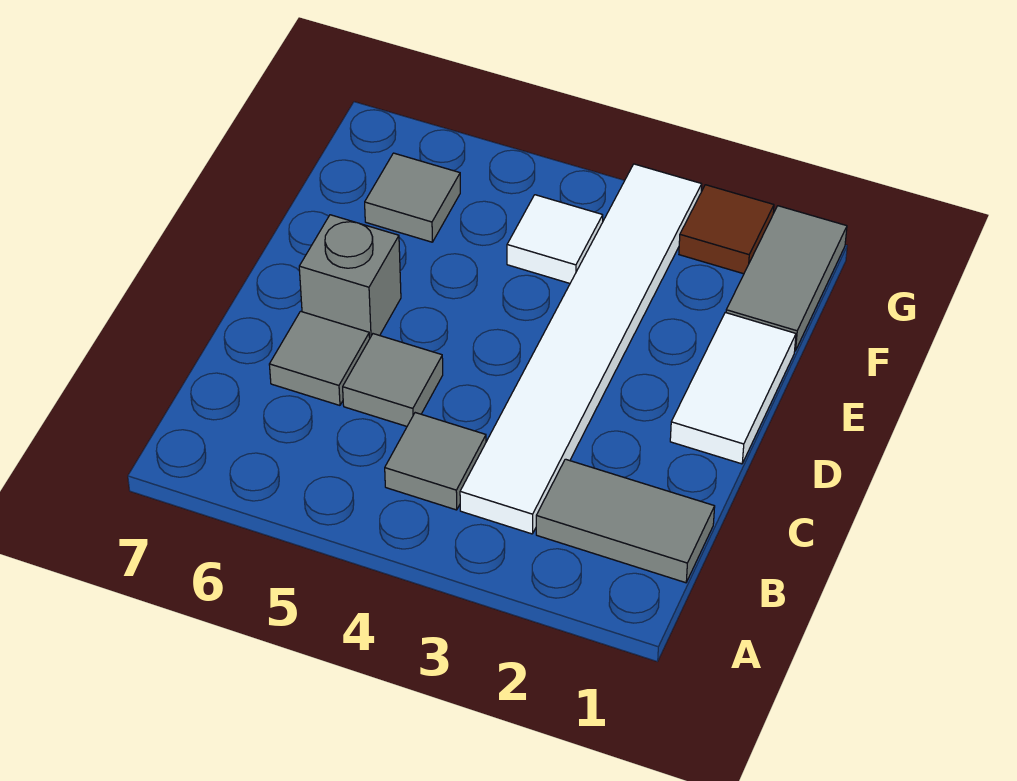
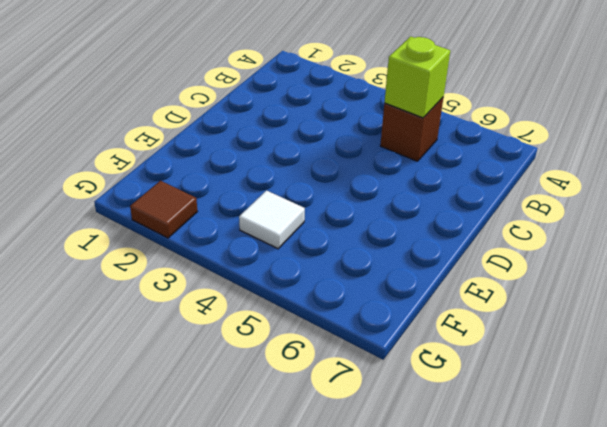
brown 1x1 brick [380,98,443,161] -> none
lime 1x1 brick [384,37,450,118] -> none
none -> grey 1x2 tile [536,459,715,583]
none -> white 1x6 tile [460,164,702,534]

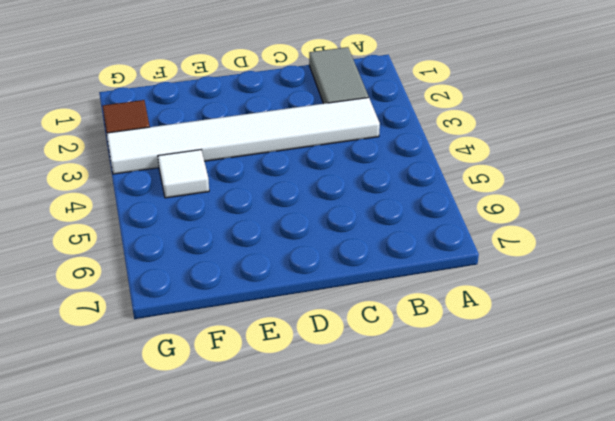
none -> grey 1x1 tile [385,413,486,510]
none -> grey 1x1 tile [343,334,443,426]

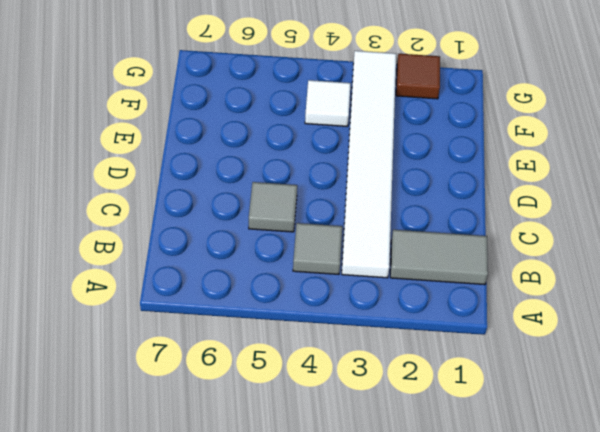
none -> grey 1x1 tile [269,311,370,405]
none -> white 1x2 tile [670,313,796,464]

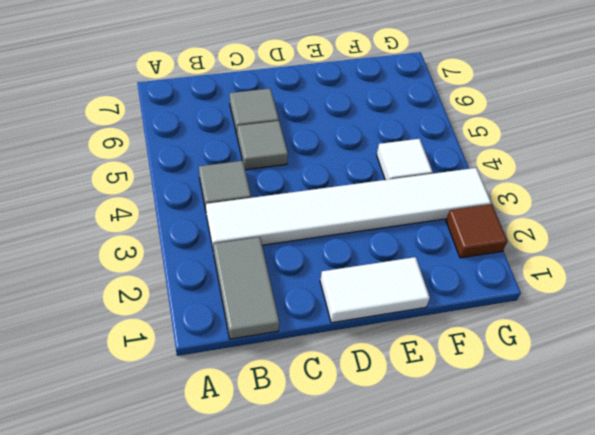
none -> grey 1x1 brick [299,215,401,337]
none -> grey 1x2 tile [726,206,847,351]

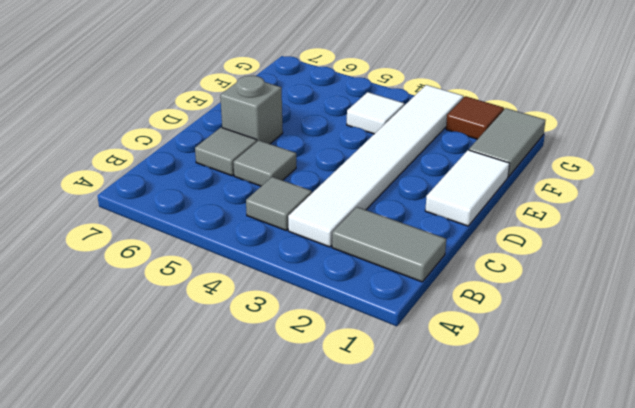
none -> grey 1x1 tile [365,153,460,242]

